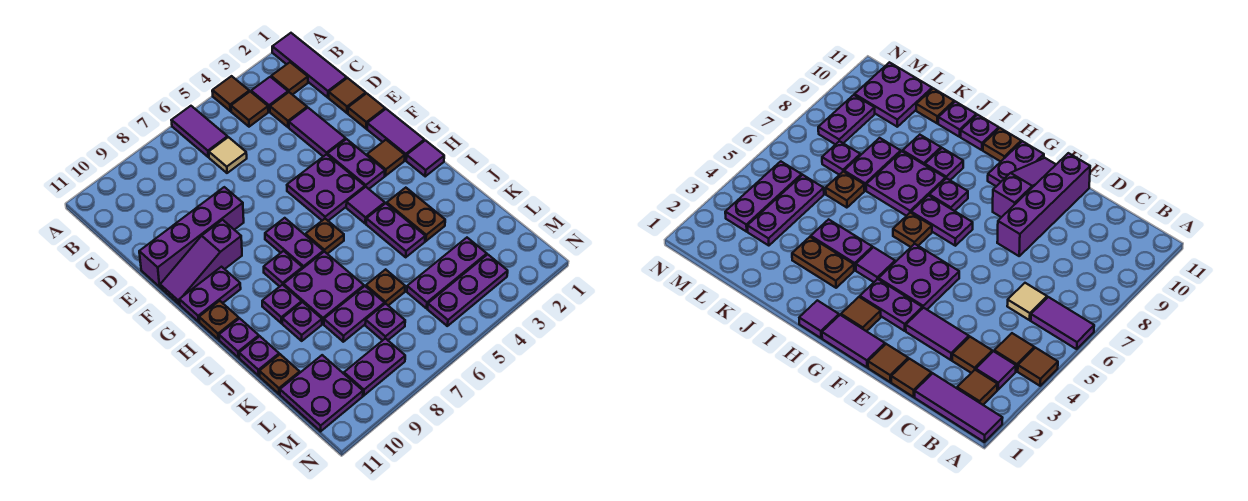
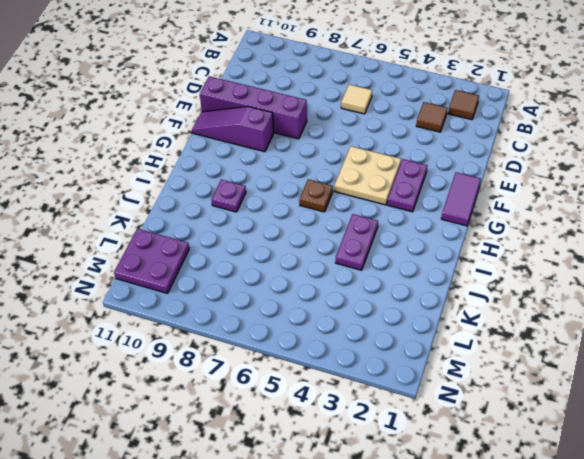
tan 2x2 plate [334,146,401,205] -> purple 2x2 plate [287,154,365,221]
none -> purple 1x3 tile [272,33,347,97]
none -> brown 1x1 tile [212,76,249,111]
none -> purple 1x2 tile [171,106,228,157]
none -> purple 1x1 tile [251,77,288,112]

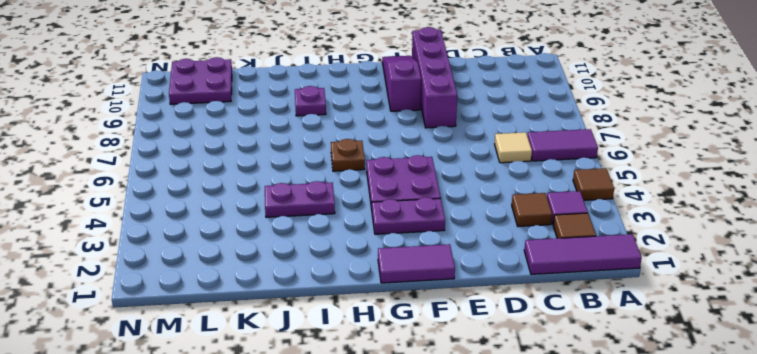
none -> brown 1x1 tile [231,92,268,127]
none -> brown 1x1 tile [329,78,366,113]
none -> purple 1x2 tile [289,108,346,157]
none -> brown 1x1 tile [348,93,385,129]

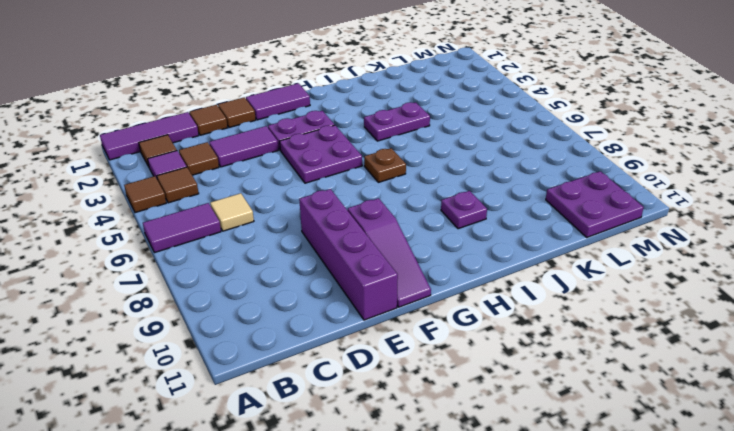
none -> brown 1x1 tile [367,140,405,176]
none -> purple 1x2 plate [265,218,323,268]
none -> purple 1x2 plate [179,267,241,322]
none -> purple 1x1 tile [406,140,444,176]

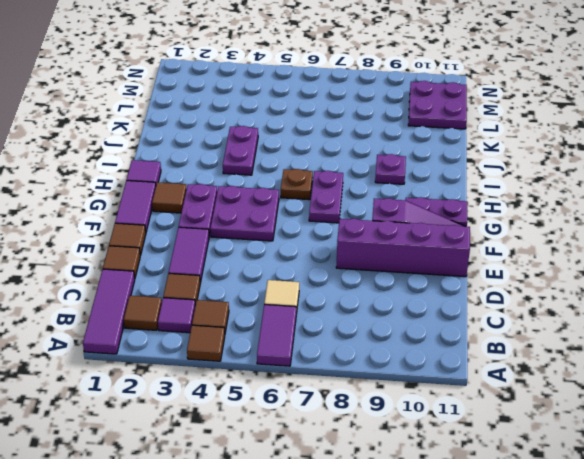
none -> purple 1x1 tile [346,187,385,224]
none -> purple 1x1 plate [264,251,303,286]
none -> brown 1x1 plate [199,301,239,340]
none -> brown 1x2 plate [387,188,445,241]

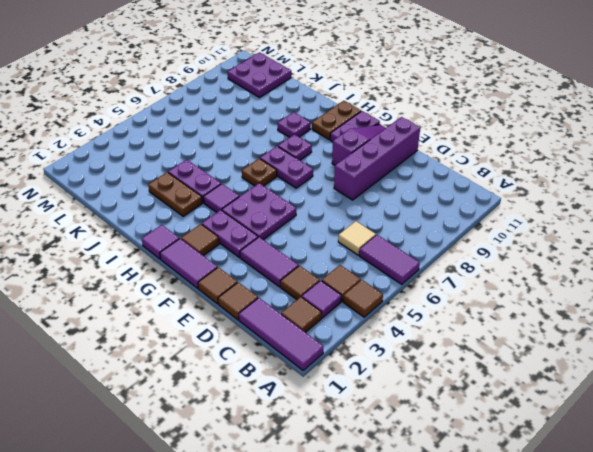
brown 1x2 plate [312,101,361,139] -> brown 1x1 plate [199,301,239,340]
none -> purple 2x2 plate [283,252,364,324]
none -> purple 1x1 plate [219,318,259,358]
none -> purple 1x1 plate [282,302,322,341]
none -> purple 1x1 plate [239,336,279,376]

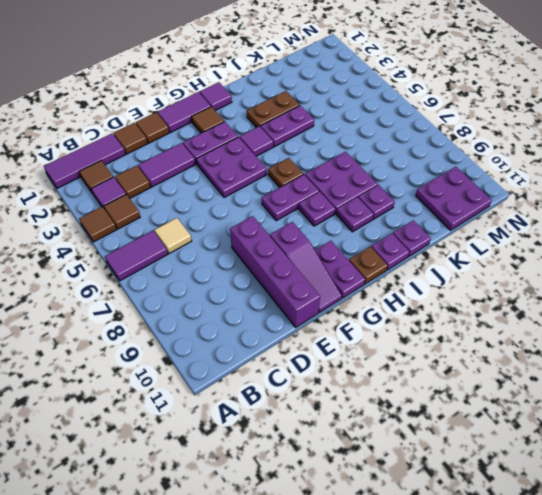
none -> brown 1x1 plate [366,269,405,305]
none -> purple 1x2 plate [324,286,384,342]
none -> brown 1x1 plate [259,354,300,394]
none -> purple 1x3 plate [407,238,487,308]

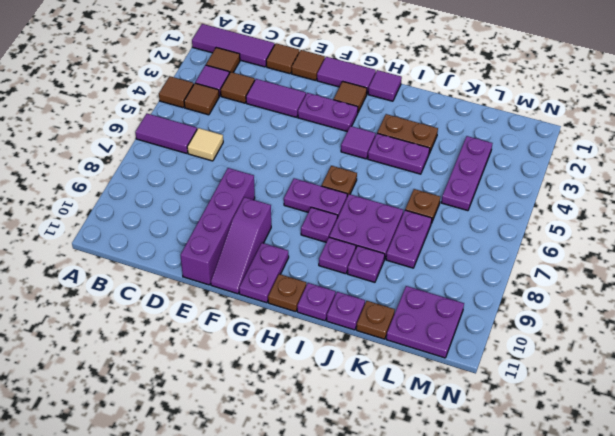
none -> purple 2x2 plate [287,154,365,221]
none -> purple 1x1 plate [365,303,405,341]
none -> purple 1x3 plate [428,254,508,326]
none -> purple 1x2 plate [344,338,405,396]

